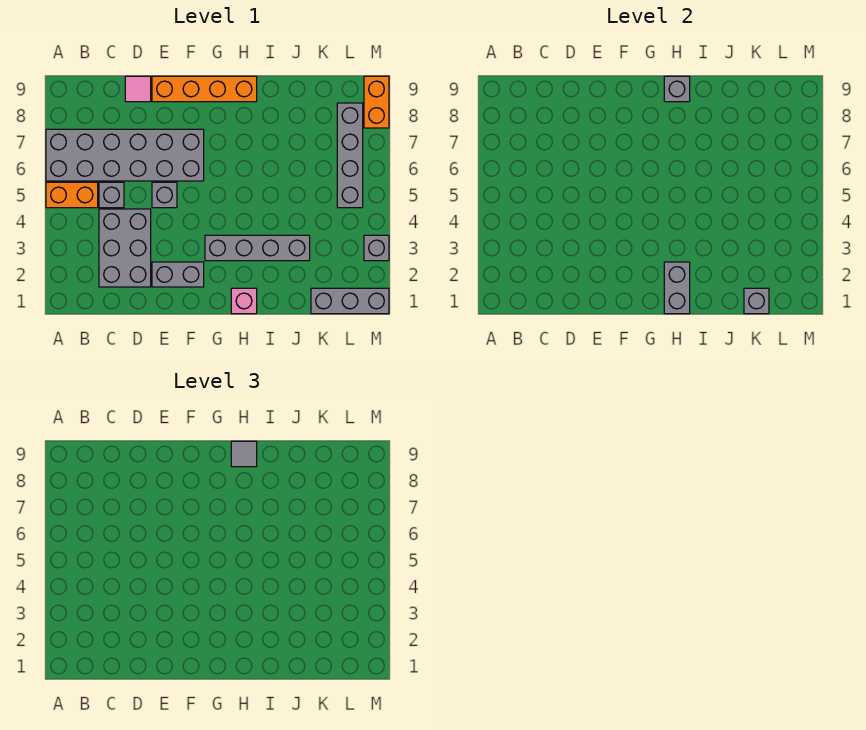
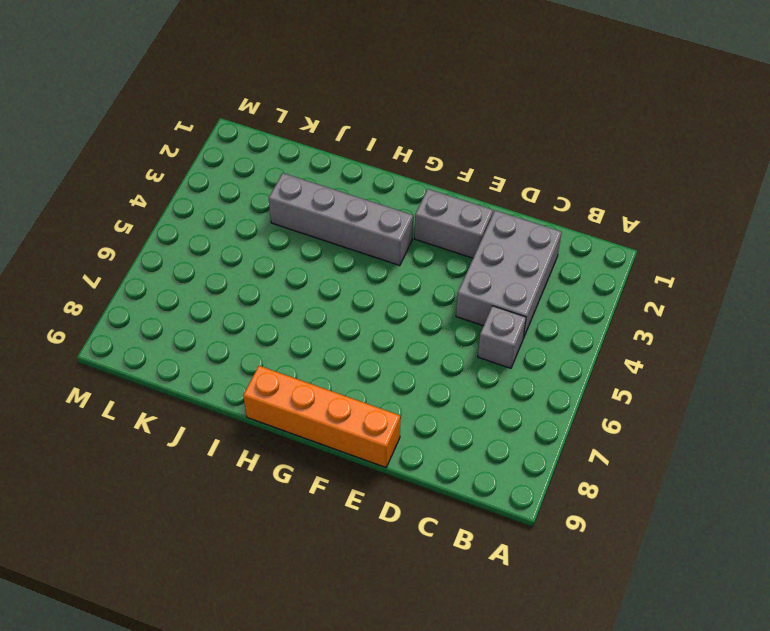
none -> orange 1x2 brick [46,182,98,208]
none -> grey 2x6 brick [46,129,204,181]
none -> pink 1x1 tile [125,76,151,102]

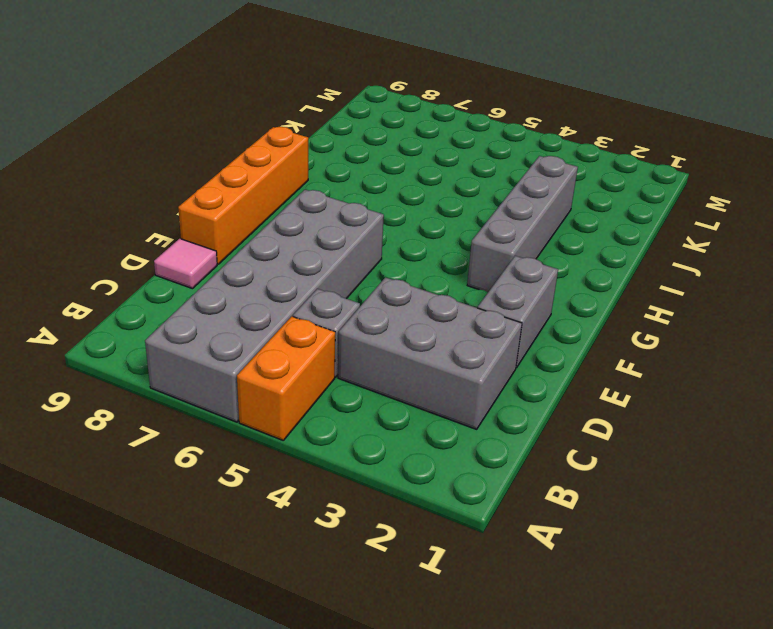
none -> grey 1x1 brick [152,182,177,208]
none -> pink 1x1 brick [231,288,257,314]
none -> grey 1x3 brick [311,288,389,314]

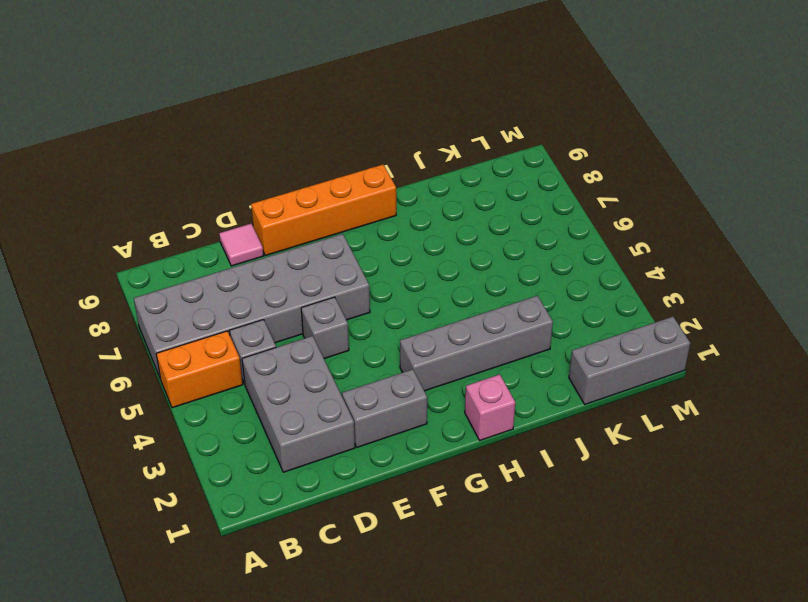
none -> grey 1x4 brick [337,103,363,208]
none -> grey 1x1 brick [364,235,389,261]
none -> orange 1x2 brick [364,76,389,128]

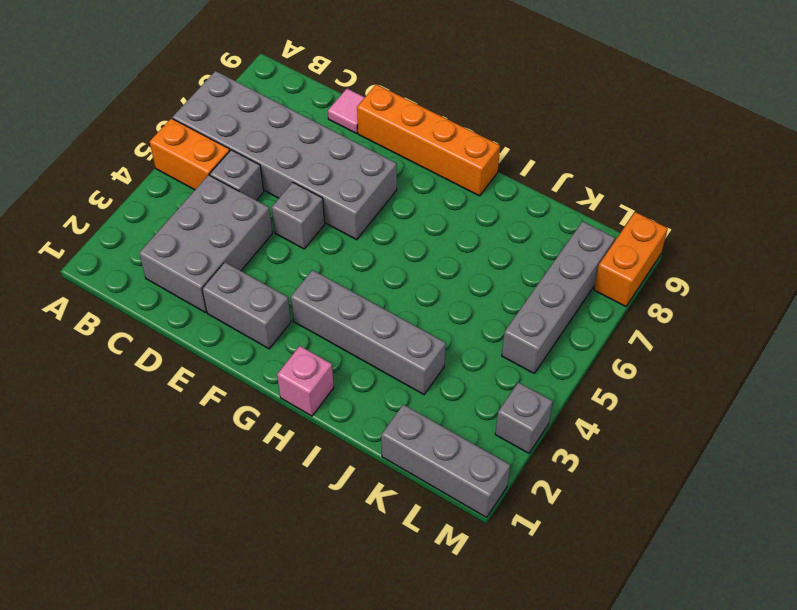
none -> grey 1x2 brick [664,262,690,314]
none -> grey 1x1 brick [664,76,690,102]
none -> grey 1x1 brick [744,288,769,314]

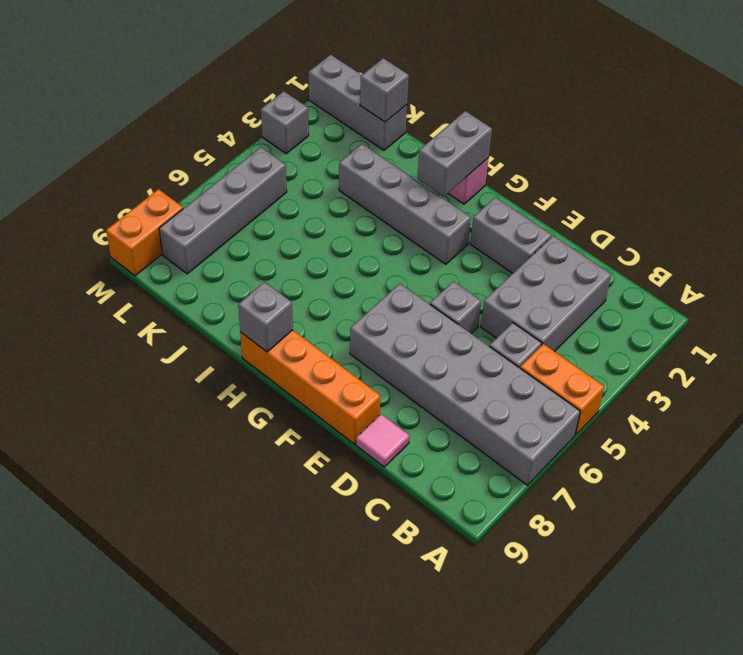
none -> grey 1x1 tile [231,441,257,467]

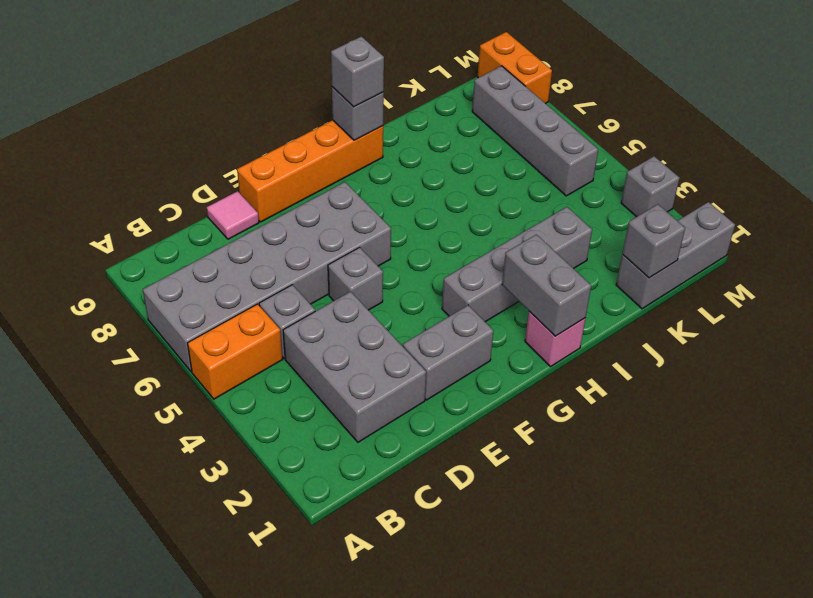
grey 1x1 brick [331,36,384,107] -> grey 1x1 tile [231,441,257,467]

